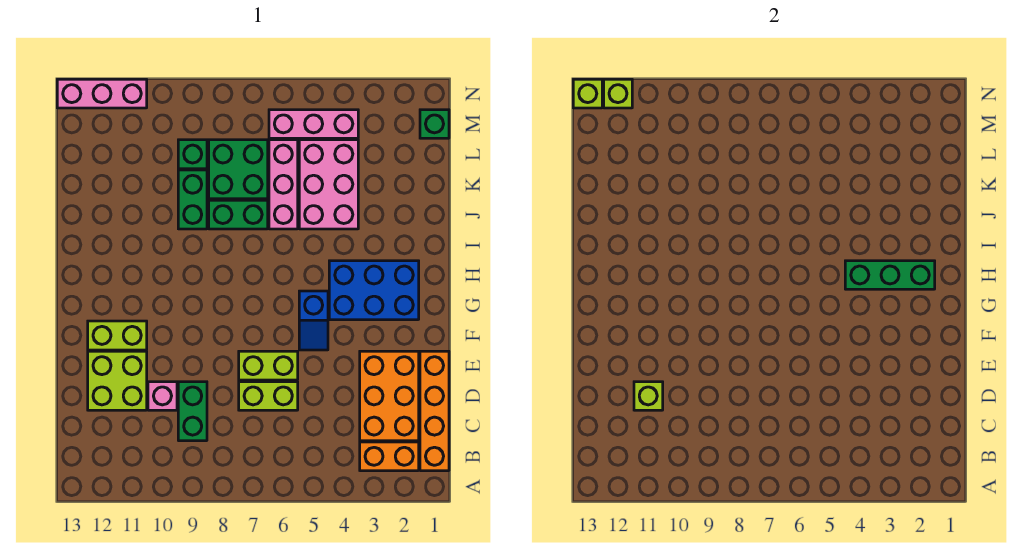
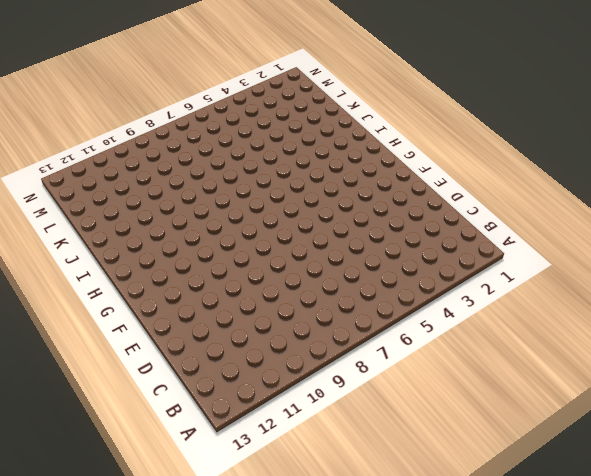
none -> orange 1x4 brick [420,351,449,471]
none -> orange 1x2 brick [360,442,419,471]
none -> orange 2x3 brick [360,351,419,441]

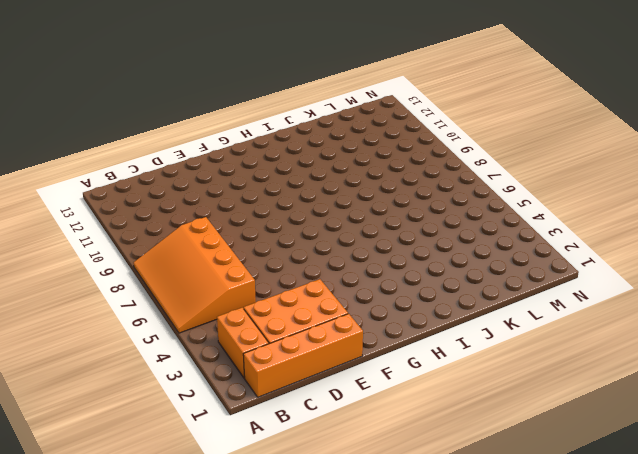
orange 3x4 slope [133,217,256,333] -> none
none -> green 1x2 brick [178,382,207,441]
none -> lime 1x2 brick [239,382,298,410]
none -> pink 1x1 brick [148,382,177,410]

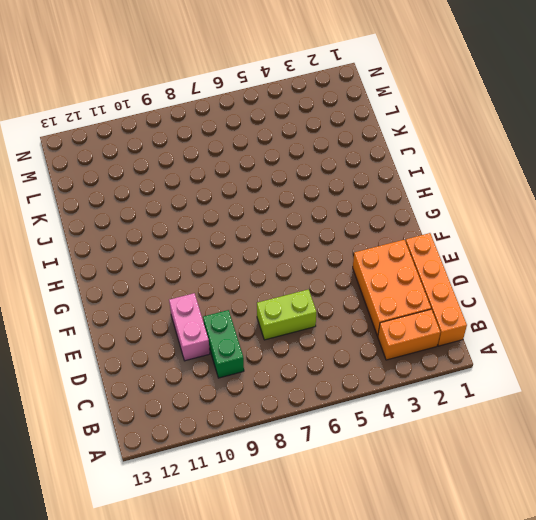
pink 1x2 brick [169,293,210,361] -> pink 1x1 brick [148,382,177,410]
none -> lime 2x2 brick [88,351,147,410]
none -> lime 1x2 brick [239,351,298,380]
none -> blue 1x2 slope [299,291,328,350]

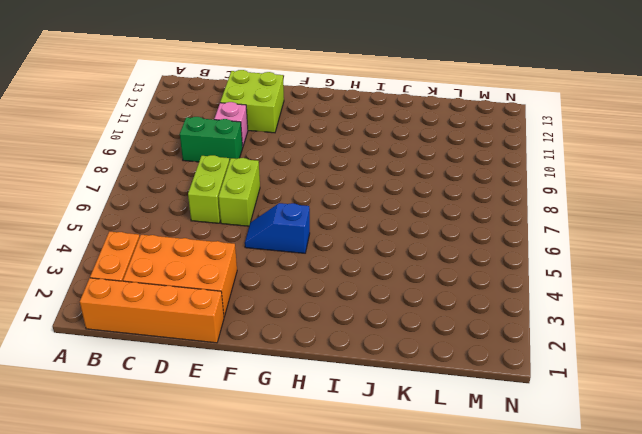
none -> lime 1x2 brick [88,321,147,350]
none -> blue 2x3 brick [329,261,419,320]
none -> pink 2x3 brick [299,140,358,229]

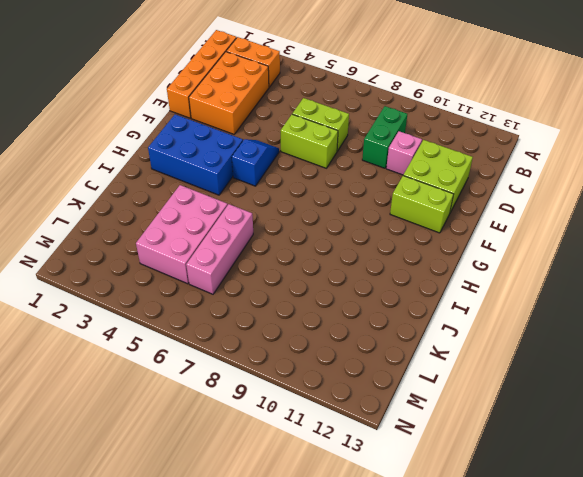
none -> green 1x2 brick [209,200,268,229]
none -> green 1x2 brick [178,170,207,229]
none -> green 2x2 brick [209,140,268,199]

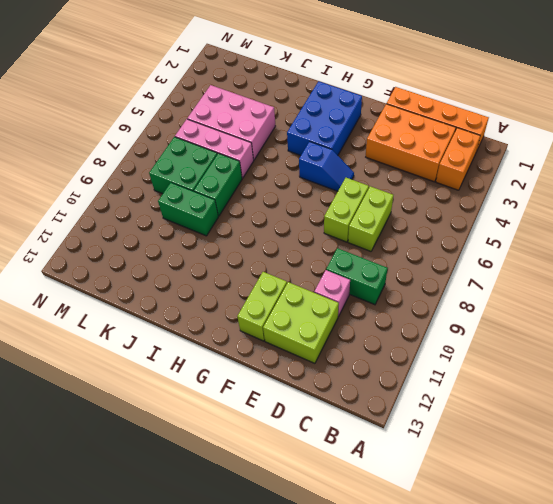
none -> green 1x1 brick [178,140,207,169]
none -> green 1x1 brick [420,110,449,138]
none -> pink 1x3 brick [269,110,358,138]

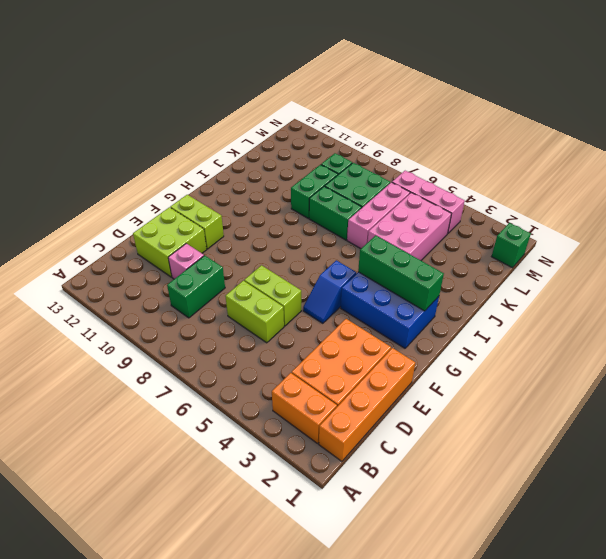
none -> pink 1x3 brick [57,79,147,108]
none -> lime 1x1 brick [634,382,663,410]
none -> lime 1x1 brick [604,79,632,108]

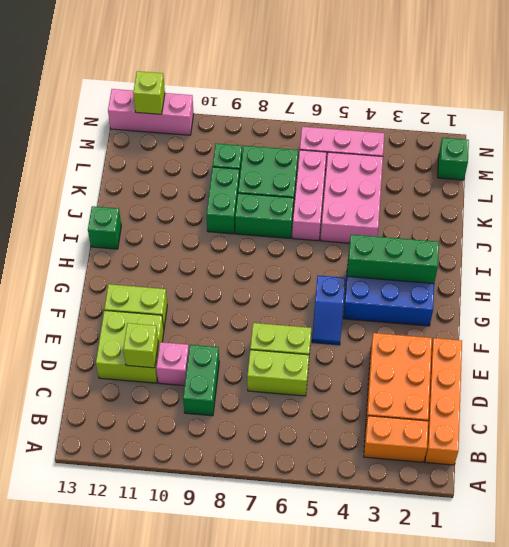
green 1x1 brick [88,206,121,249] -> none
none -> lime 1x1 brick [573,79,602,108]

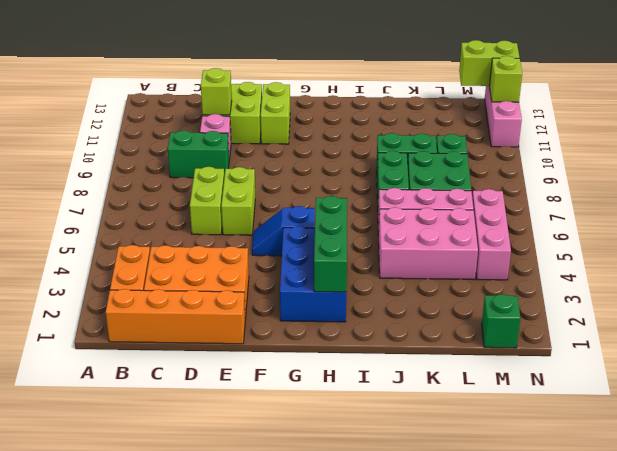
lime 1x2 brick [459,40,519,86] -> lime 1x1 brick [573,79,602,108]

